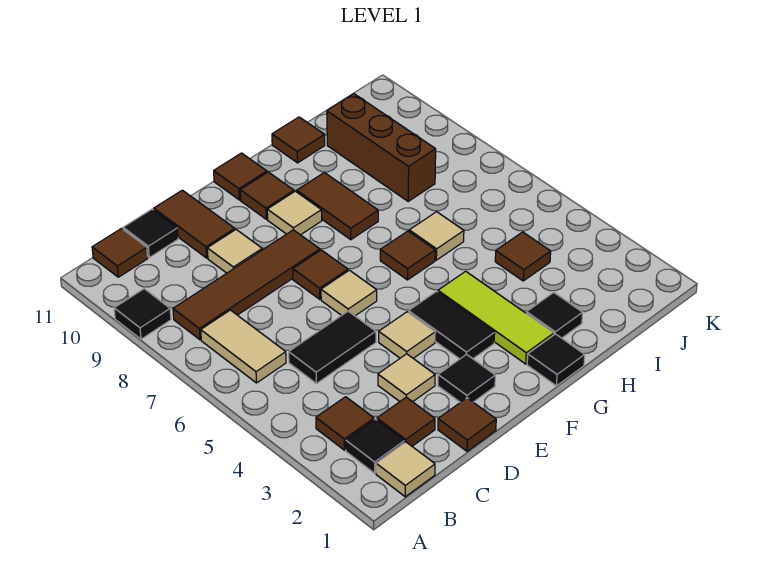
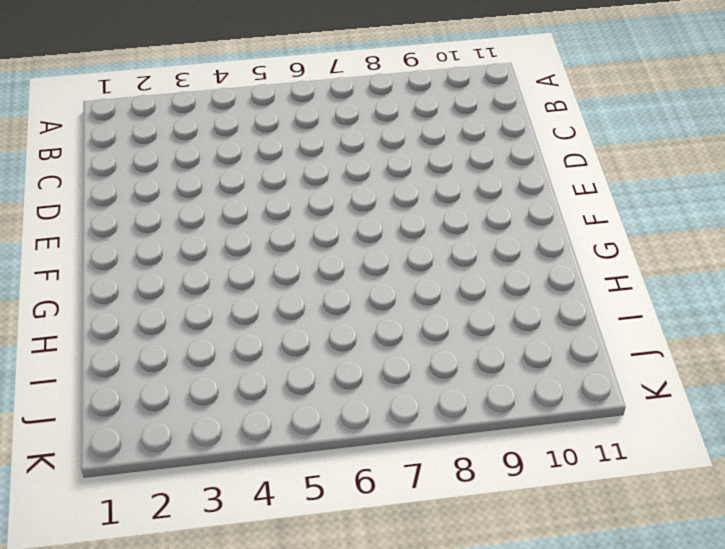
none -> black 1x1 tile [114,289,171,339]
none -> tan 1x1 tile [376,442,435,497]
none -> black 1x1 tile [346,419,404,473]
none -> brown 1x1 tile [316,397,374,450]

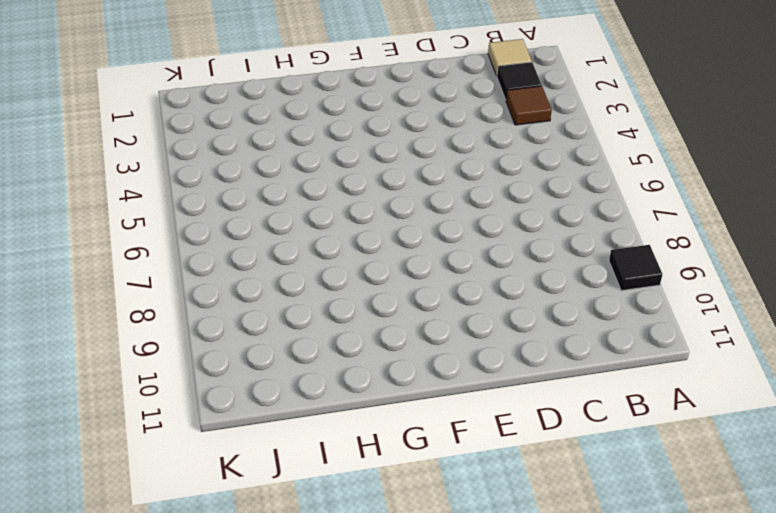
none -> tan 1x2 tile [201,310,286,383]
none -> brown 1x4 tile [173,230,320,340]
none -> brown 1x1 tile [92,228,148,277]
none -> brown 1x1 tile [377,397,435,446]

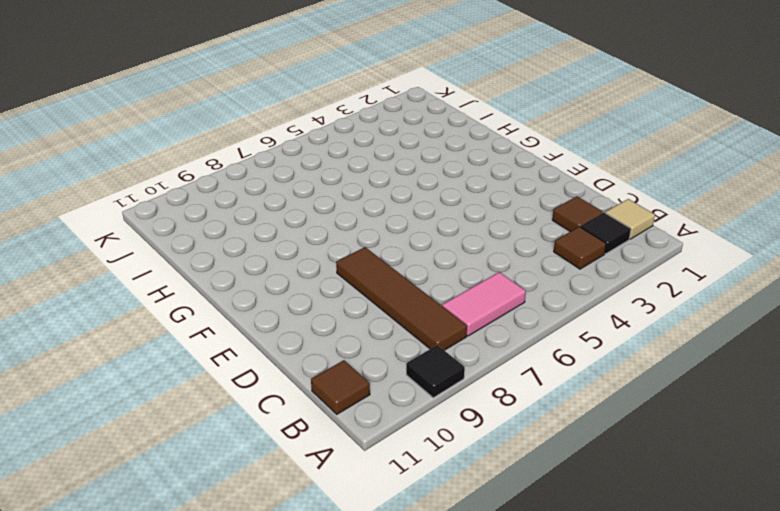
pink 1x2 tile [442,272,526,336] -> tan 1x2 tile [201,310,286,383]
none -> black 1x2 tile [289,311,376,384]
none -> black 1x1 tile [123,209,178,257]
none -> brown 1x1 tile [438,398,496,451]
none -> tan 1x1 tile [378,354,435,402]

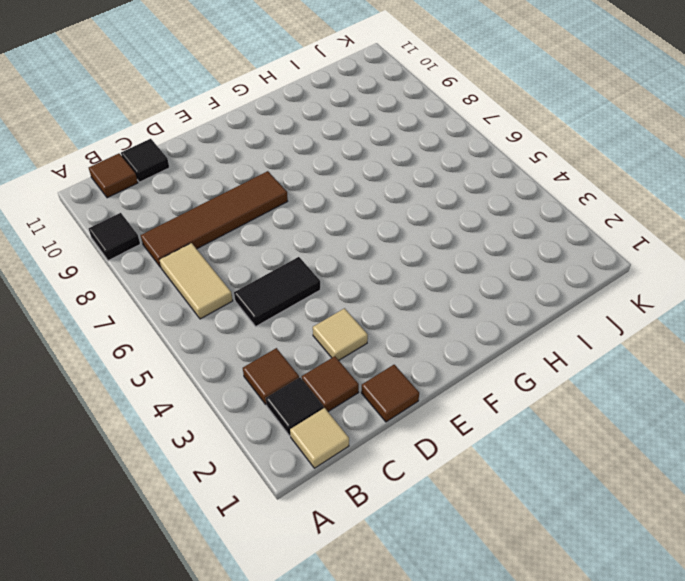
none -> tan 1x1 tile [207,230,262,273]
none -> brown 1x2 tile [154,190,235,258]
none -> black 1x1 tile [438,354,495,402]
none -> tan 1x1 tile [379,312,435,358]

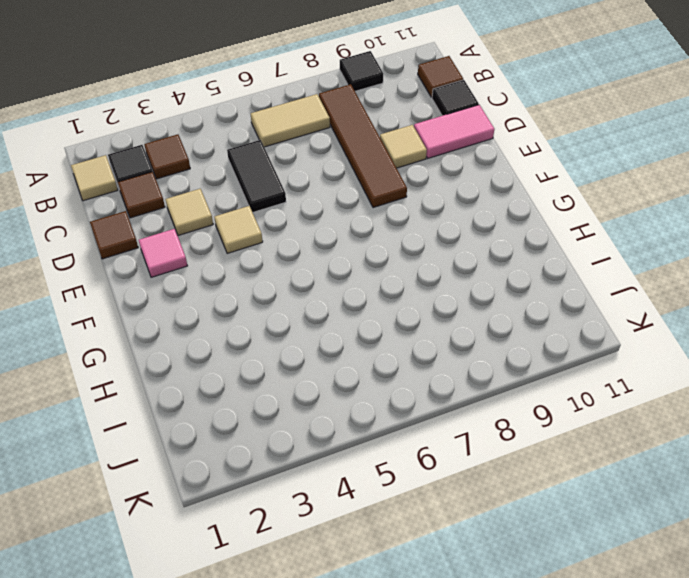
pink 1x2 tile [414,105,495,158] -> brown 1x2 tile [154,190,235,258]
pink 1x1 tile [139,229,187,277] -> black 1x1 tile [438,354,495,402]
none -> tan 1x1 tile [321,270,377,316]
none -> brown 1x1 tile [293,250,348,299]
none -> black 1x2 tile [409,291,495,359]
none -> tan 1x1 tile [267,191,322,235]

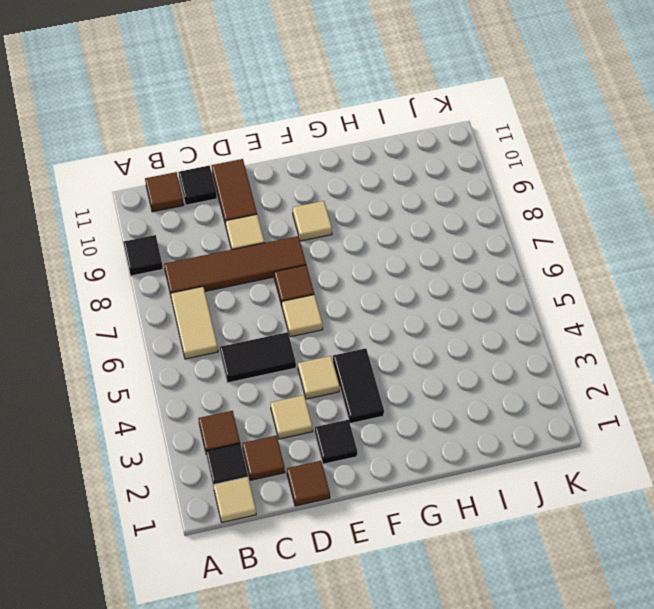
none -> brown 1x1 tile [240,172,294,219]
none -> brown 1x1 tile [214,153,267,200]
none -> black 1x1 tile [527,334,585,386]
none -> lime 1x3 tile [438,271,554,364]

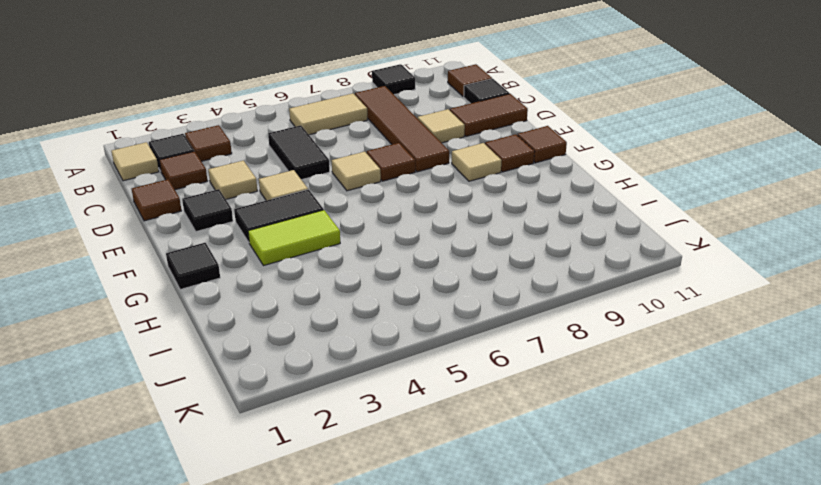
lime 1x2 tile [248,210,340,266] -> lime 1x3 tile [438,271,554,364]
none -> brown 1x1 tile [380,231,435,280]
none -> brown 1x2 tile [297,173,378,240]
none -> black 1x1 tile [526,293,583,338]
none -> tan 1x1 tile [409,212,464,260]

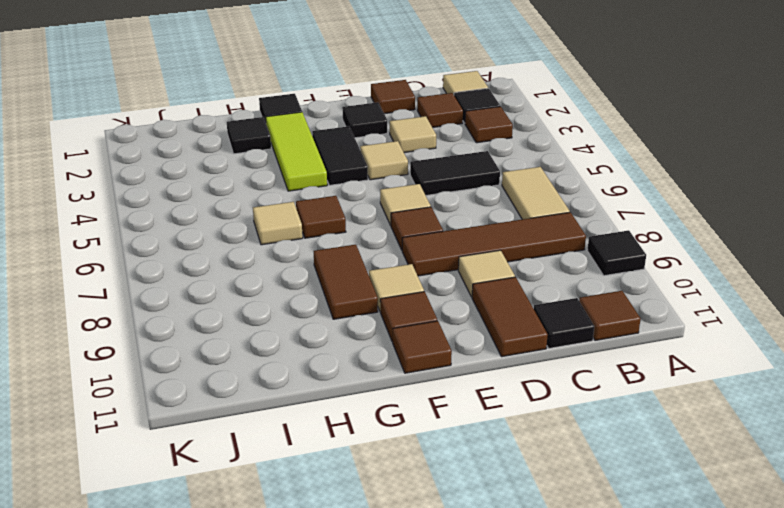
none -> brown 1x1 tile [272,117,325,163]
none -> brown 1x1 tile [495,232,551,281]
none -> brown 1x3 brick [327,94,436,201]

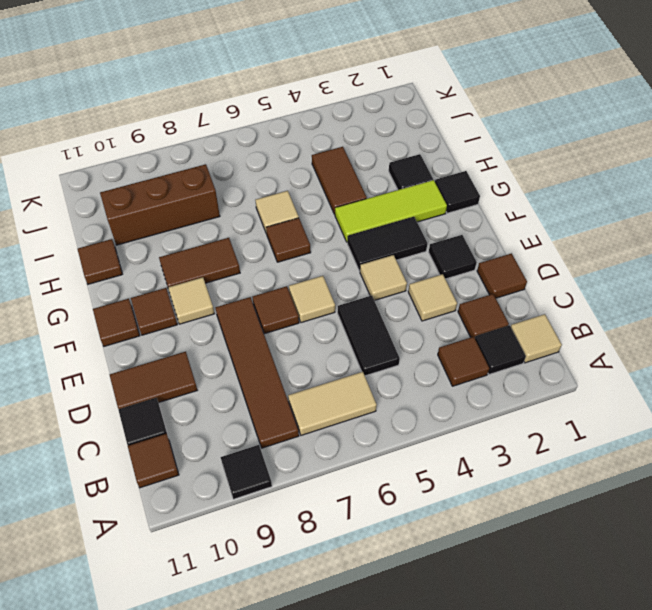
brown 1x2 tile [312,147,367,214] -> brown 1x1 tile [495,232,551,281]
none -> tan 1x1 tile [207,230,262,273]

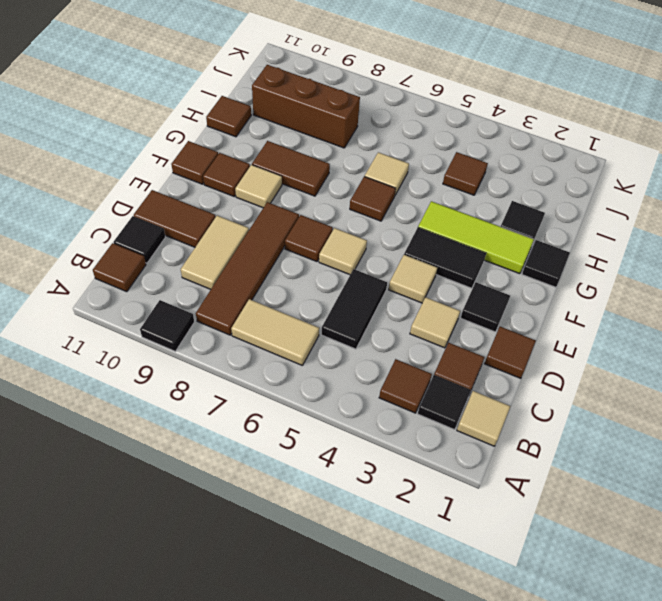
tan 1x2 tile [181,216,249,289] -> tan 1x1 tile [207,230,262,273]

